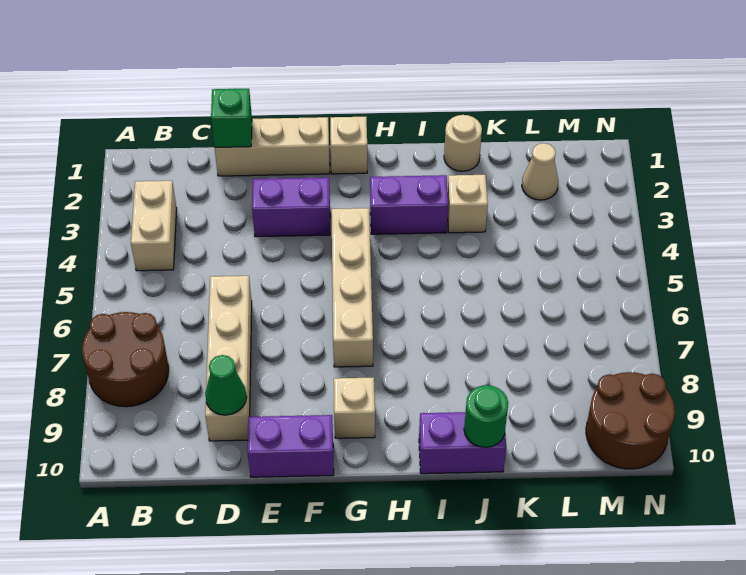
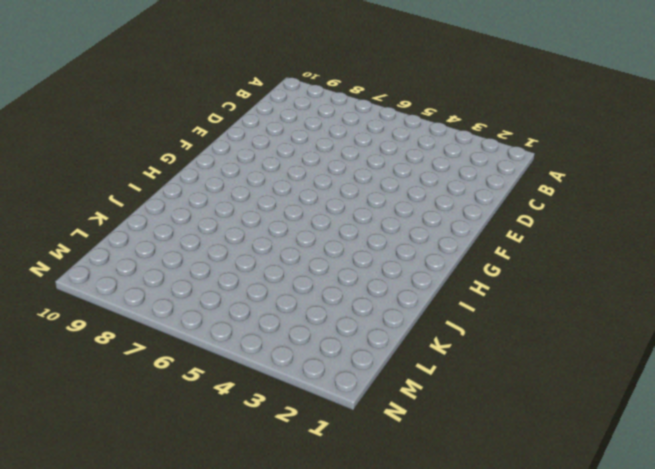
none -> brown 2x2 round brick [82,312,169,407]
none -> tan 1x2 brick [131,181,177,271]
none -> tan 1x3 brick [215,117,330,176]

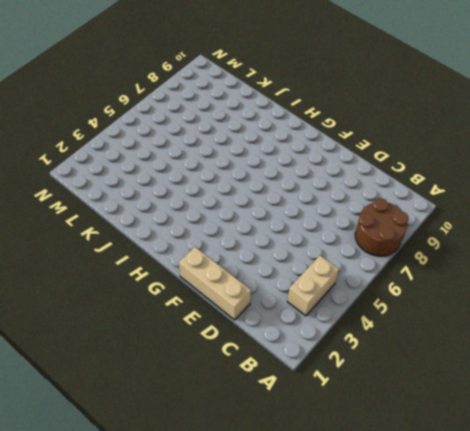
none -> tan 1x4 brick [205,276,252,441]
none -> purple 1x2 brick [252,178,330,237]
none -> purple 1x2 brick [248,415,334,477]

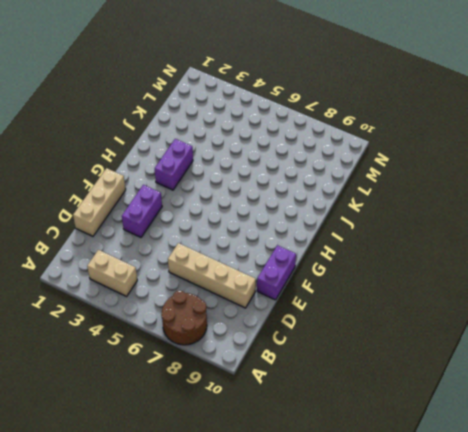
none -> tan 1x1 brick [330,117,367,174]
none -> tan 1x4 brick [331,208,373,367]
none -> tan 1x1 brick [334,377,375,438]

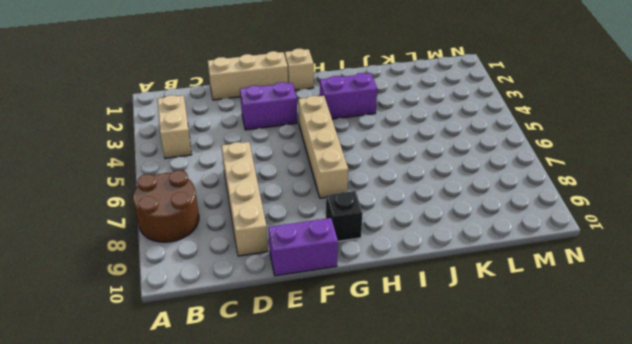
black 1x1 brick [326,191,363,241] -> tan 1x1 brick [334,377,375,438]
none -> purple 1x2 brick [419,412,506,474]
none -> tan 1x1 round brick [444,115,482,171]
none -> tan 1x1 brick [447,175,488,233]

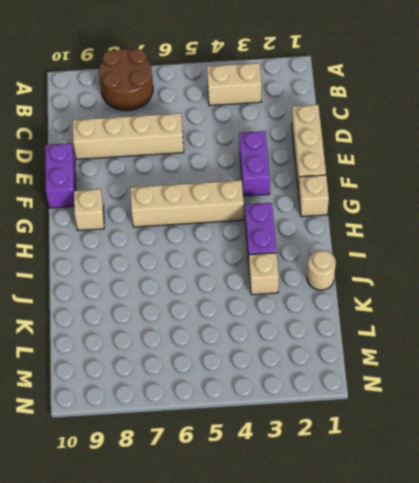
none -> purple 1x2 brick [419,412,506,474]
none -> tan 1x1 cone [522,143,558,200]
none -> brown 2x2 round brick [586,372,675,469]

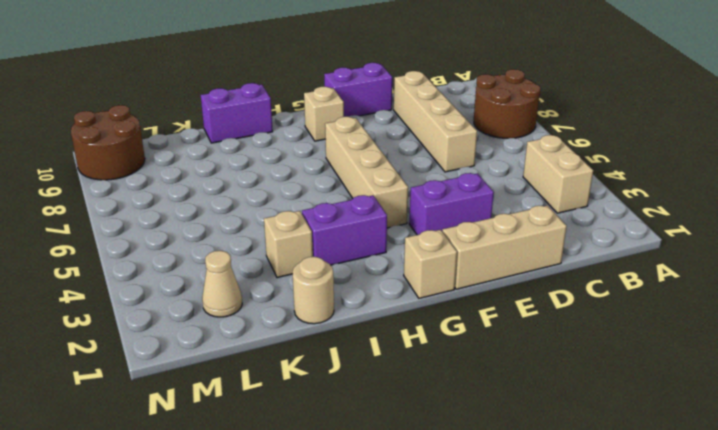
none -> green 1x1 brick [211,89,252,147]
none -> green 1x1 cone [205,355,247,415]
none -> green 1x1 round brick [464,385,508,447]

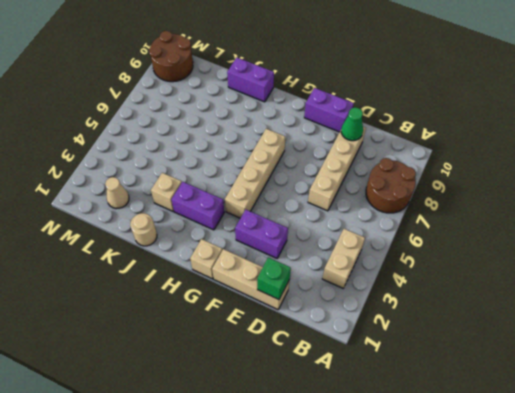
none -> tan 1x1 brick [334,377,375,438]
none -> green 1x1 round brick [464,385,508,447]

